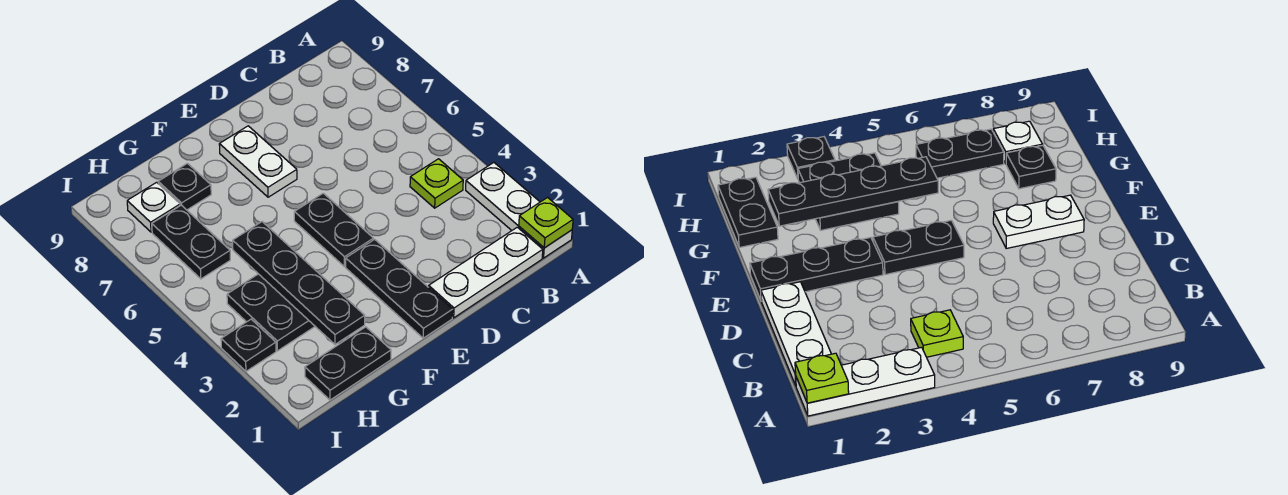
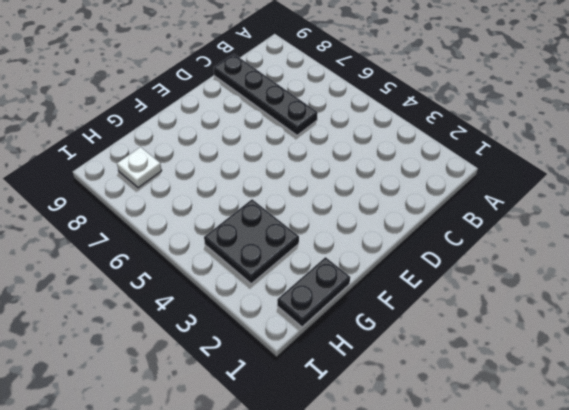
black 1x4 plate [214,54,318,135] -> black 1x4 plate moved to [233,222,365,344]
none -> white 1x3 plate [466,163,572,258]
none -> white 1x3 plate [429,227,543,318]
none -> lime 1x1 plate [410,159,463,208]

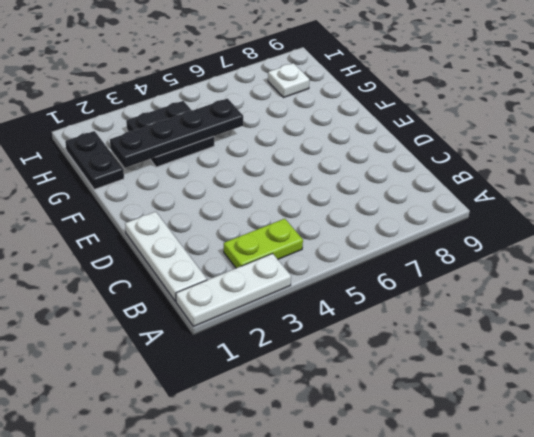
lime 1x2 plate [224,219,303,268] -> lime 1x1 plate [410,159,463,208]
none -> black 1x3 plate [346,239,453,338]
none -> black 1x2 plate [294,193,373,267]
none -> white 1x2 plate [219,126,297,197]

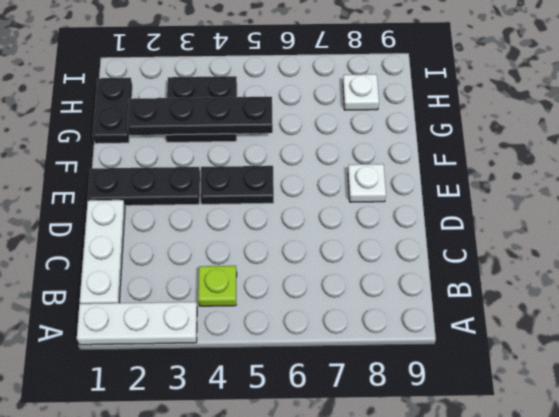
white 1x1 plate [348,164,386,202] -> white 1x2 plate [219,126,297,197]
none -> black 1x1 plate [158,163,211,210]
none -> black 1x2 plate [152,205,230,279]
none -> black 1x1 plate [221,319,276,371]

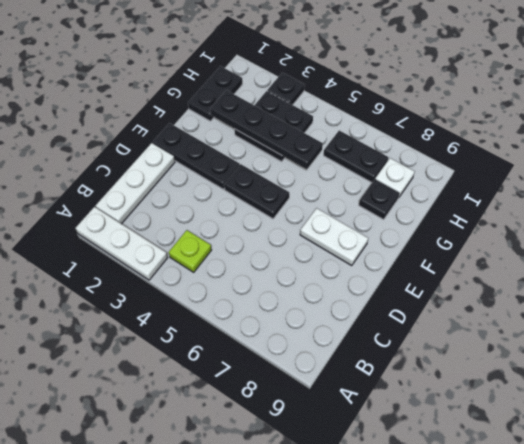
none -> lime 1x1 plate [519,198,573,248]

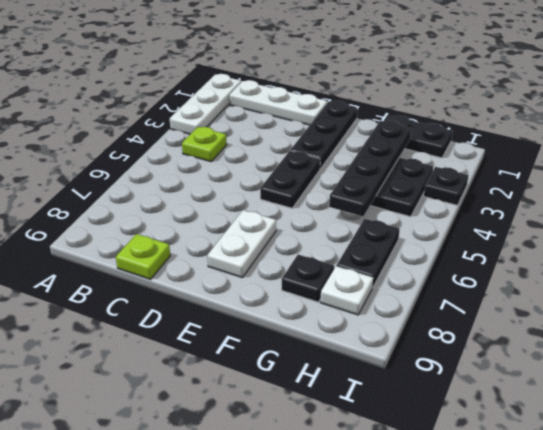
lime 1x1 plate [116,234,170,279] -> lime 1x1 plate moved to [519,198,573,248]

